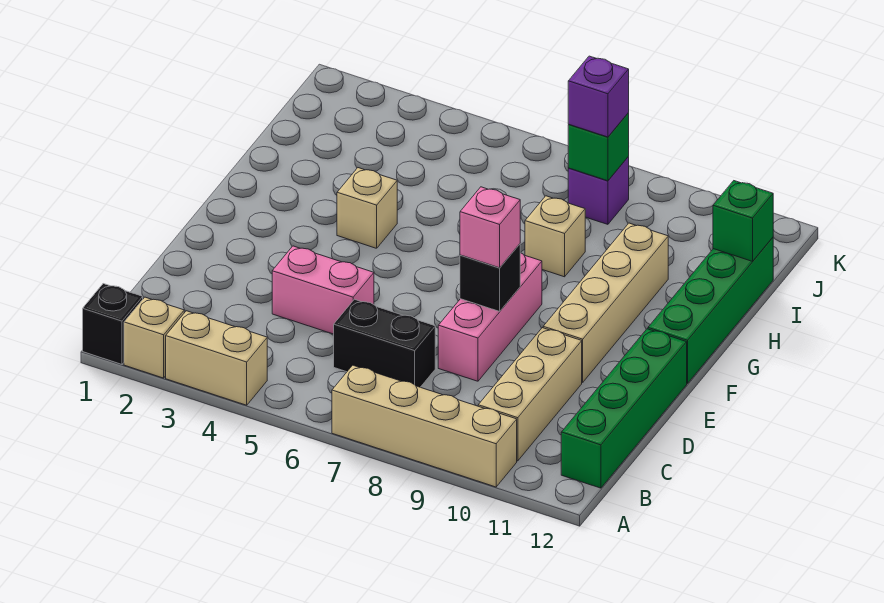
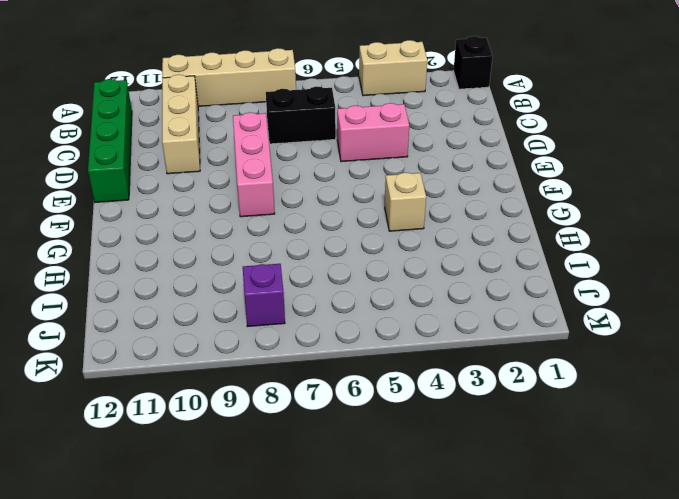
none -> tan 1x1 brick [124,297,184,378]
none -> tan 1x4 brick [543,223,668,382]
none -> green 1x4 brick [648,237,773,384]

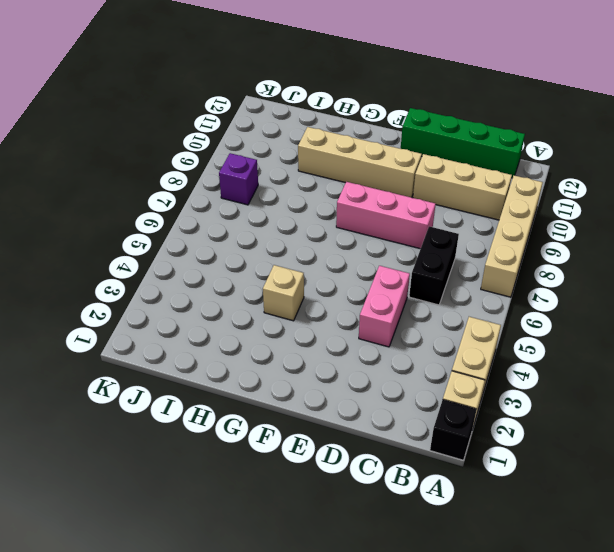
none -> green 1x4 brick [648,237,773,384]
none -> tan 1x1 brick [525,196,585,277]
none -> black 1x1 brick [460,244,520,311]

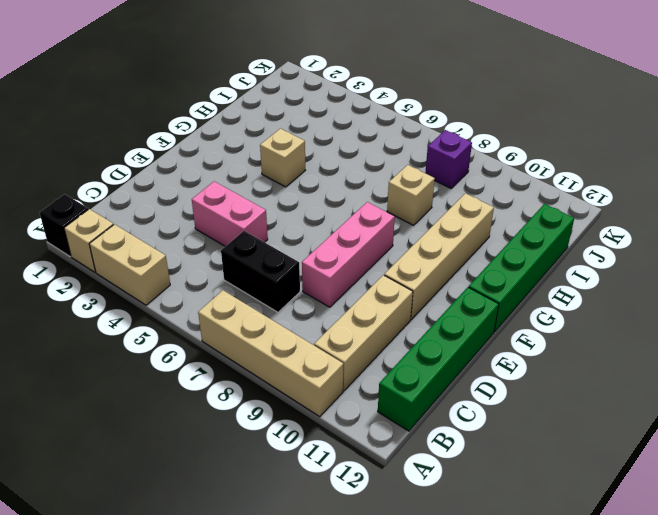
none -> black 1x1 brick [460,244,520,311]
none -> green 1x1 brick [713,181,773,261]
none -> green 1x1 brick [568,113,629,181]

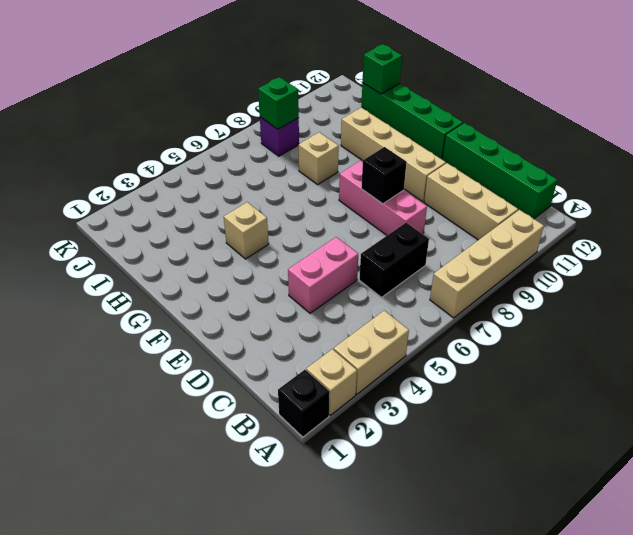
none -> pink 1x1 brick [460,187,520,268]
none -> purple 1x1 brick [568,56,629,137]

